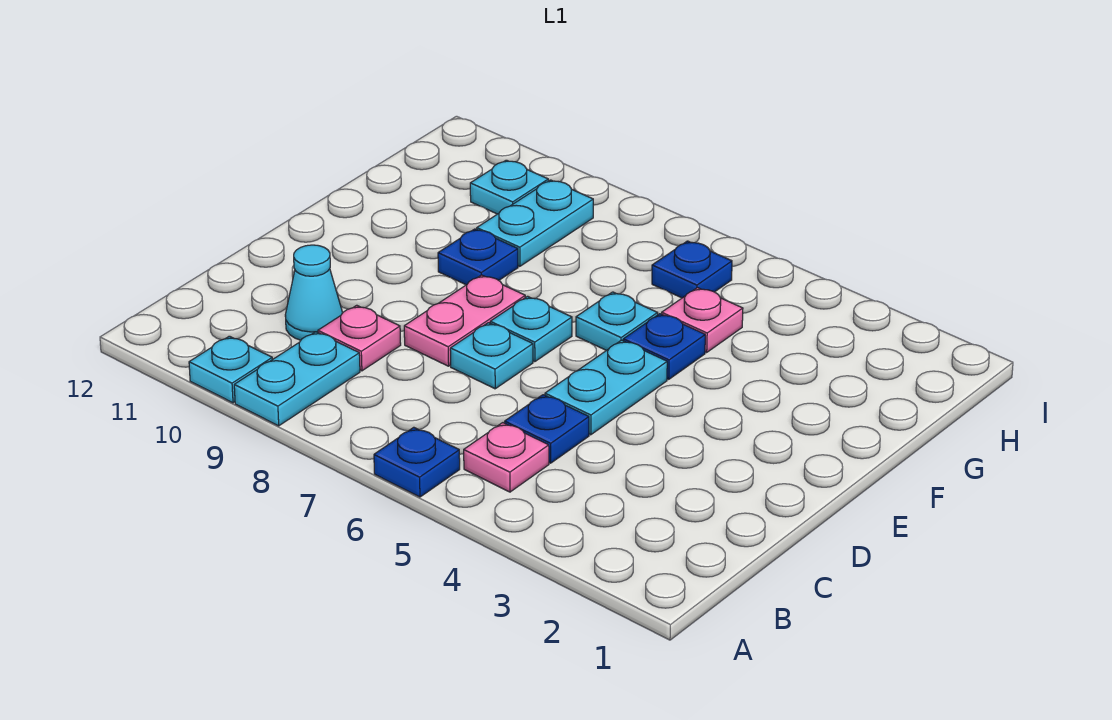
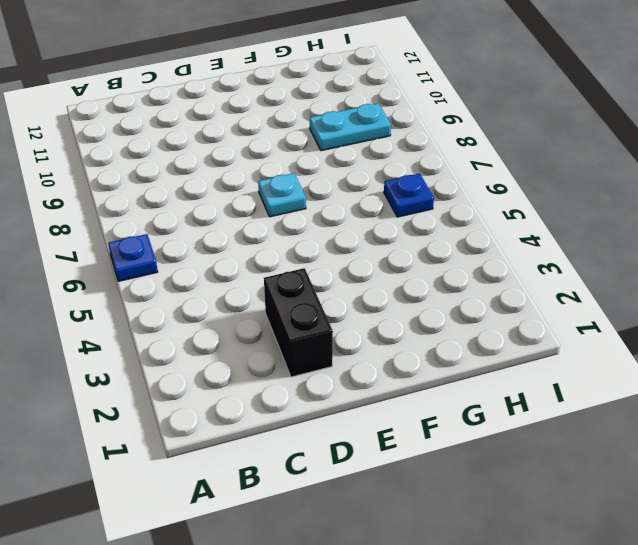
black 1x2 brick [264,268,333,377] -> none
none -> cyan 1x2 plate [234,332,360,426]
none -> cyan 1x1 plate [189,336,272,403]
none -> pink 1x1 plate [464,423,549,492]

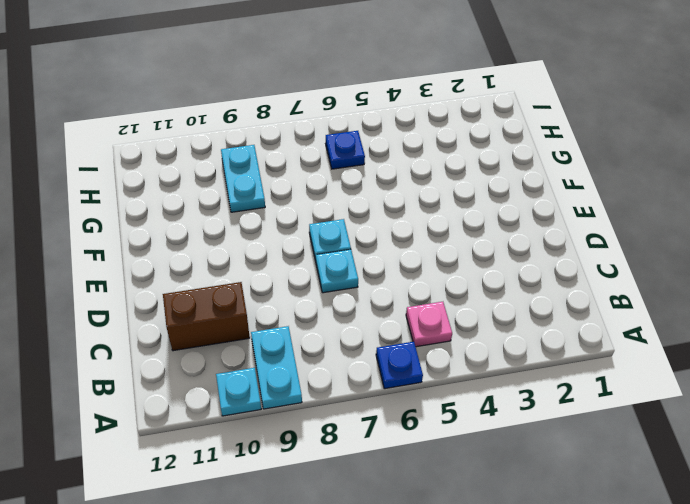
brown 1x2 brick [163,282,250,351] -> cyan 1x1 cone [285,245,342,340]
none -> blue 1x1 plate [505,395,589,463]
none -> pink 1x1 plate [318,305,401,371]
none -> cyan 1x2 plate [545,340,667,435]

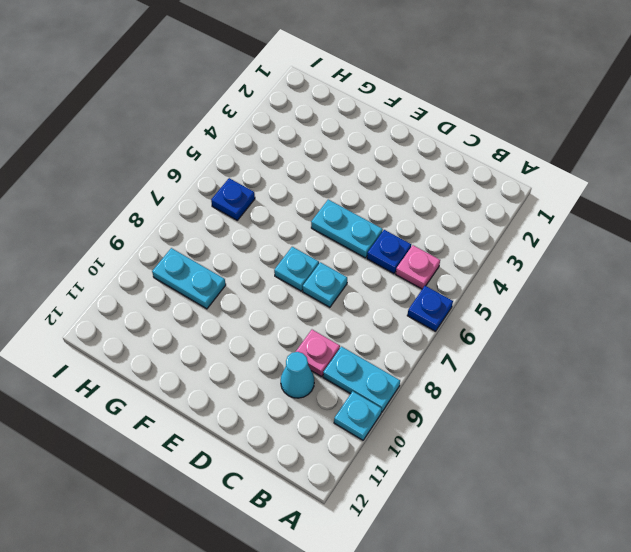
none -> pink 1x2 plate [404,275,525,366]
none -> blue 1x1 plate [623,314,705,379]
none -> cyan 1x1 plate [576,292,658,350]

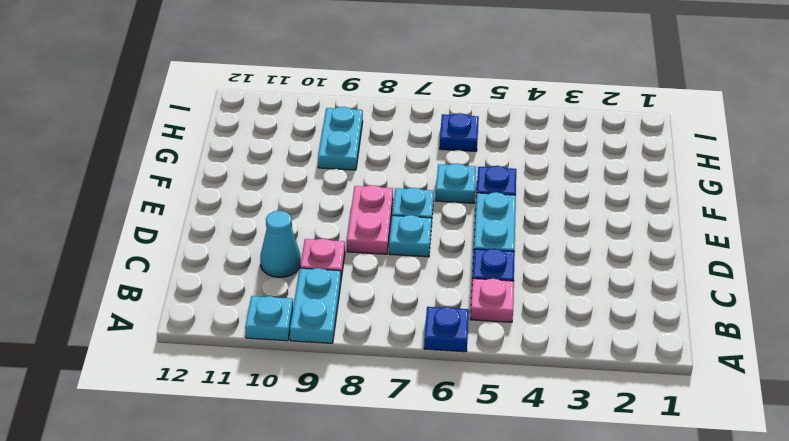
none -> blue 1x1 plate [438,229,518,285]
none -> pink 1x1 plate [662,288,743,352]
none -> cyan 1x1 plate [470,160,548,214]

